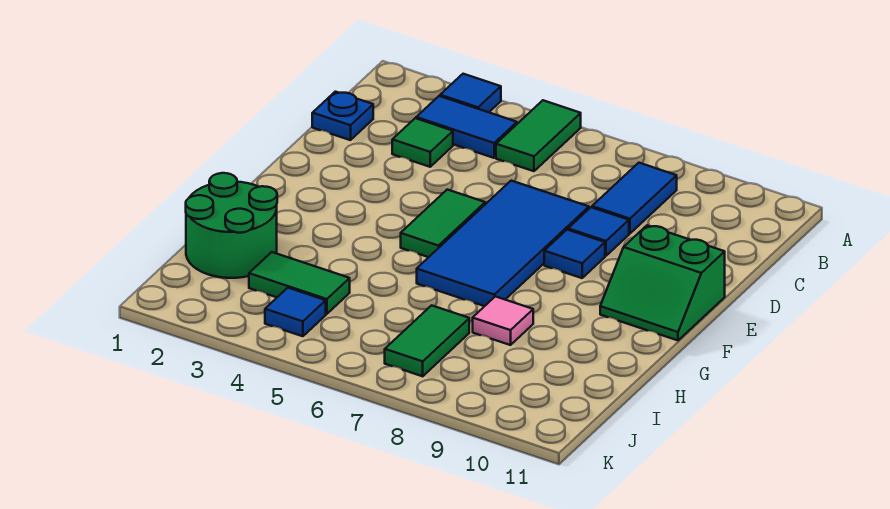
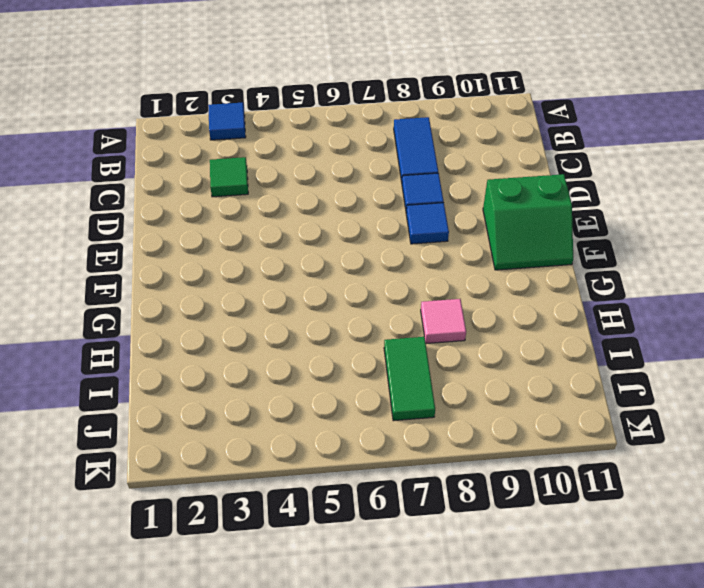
none -> green 1x2 tile [496,100,581,171]
none -> blue 1x2 tile [416,96,517,158]
none -> blue 1x1 plate [312,92,373,140]

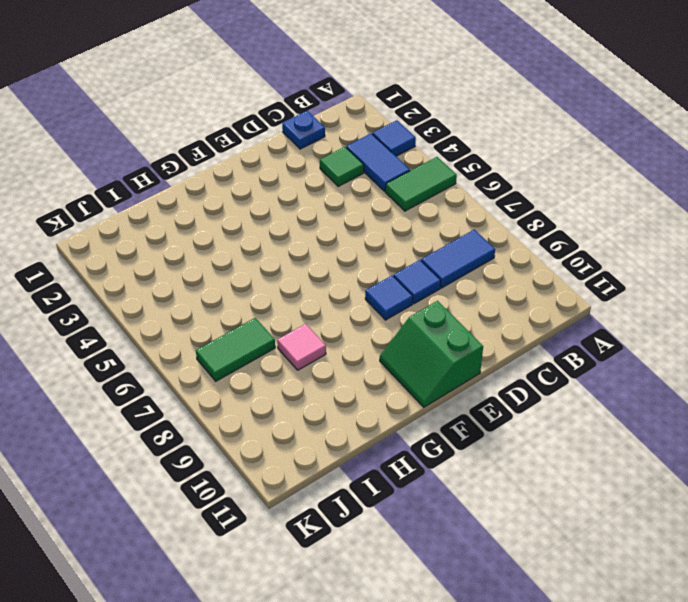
none -> blue 2x4 tile [417,181,589,306]
none -> green 1x2 tile [401,190,485,257]
none -> green 2x2 round brick [186,173,277,278]

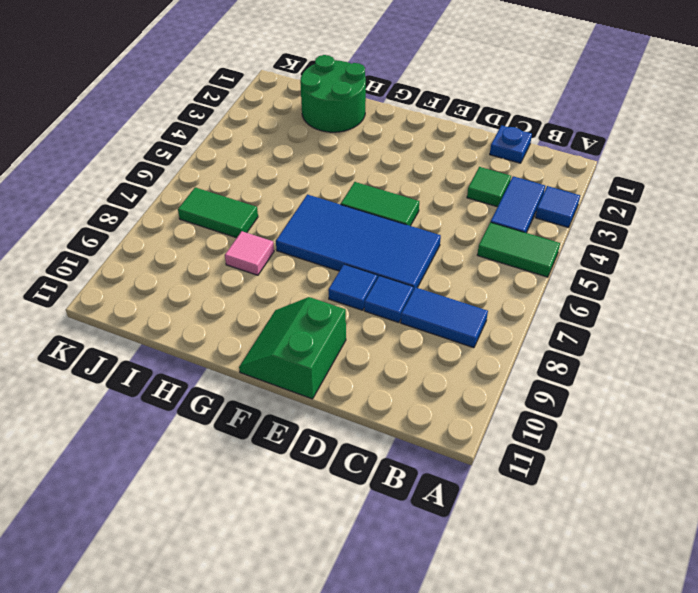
none -> green 1x2 tile [249,252,350,314]
none -> blue 1x1 tile [265,288,326,336]

